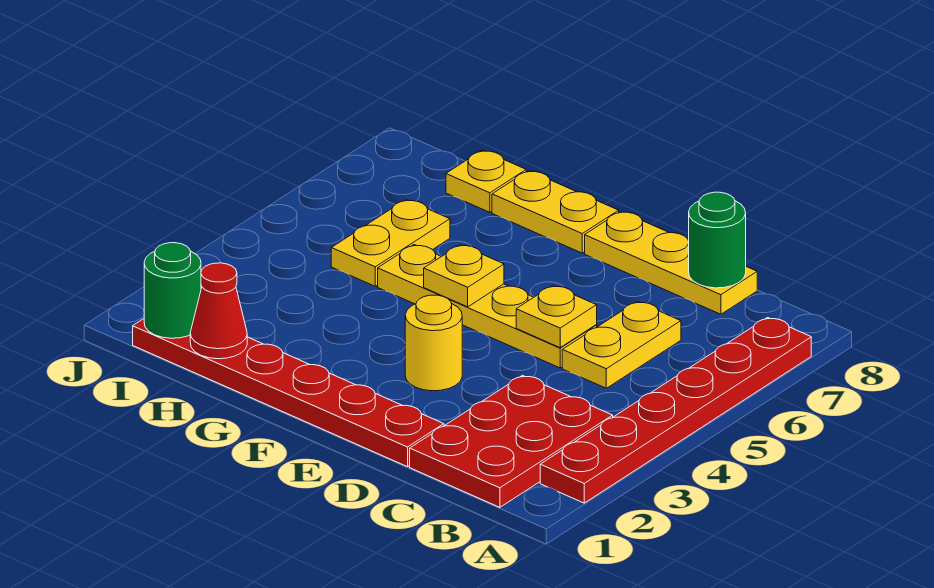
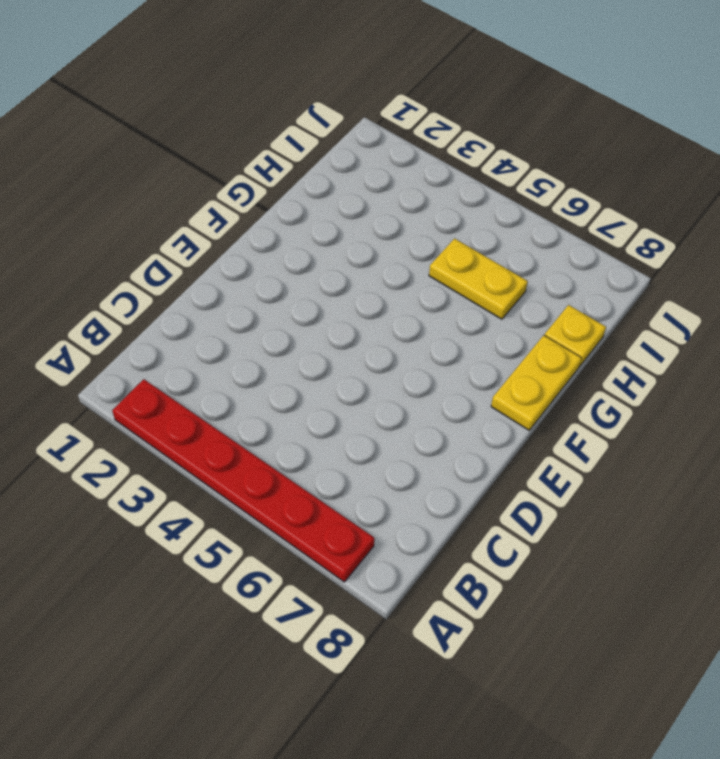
none -> red 2x3 plate [410,375,613,507]
none -> yellow 1x2 plate [562,302,681,388]
none -> yellow 1x3 plate [585,211,757,314]

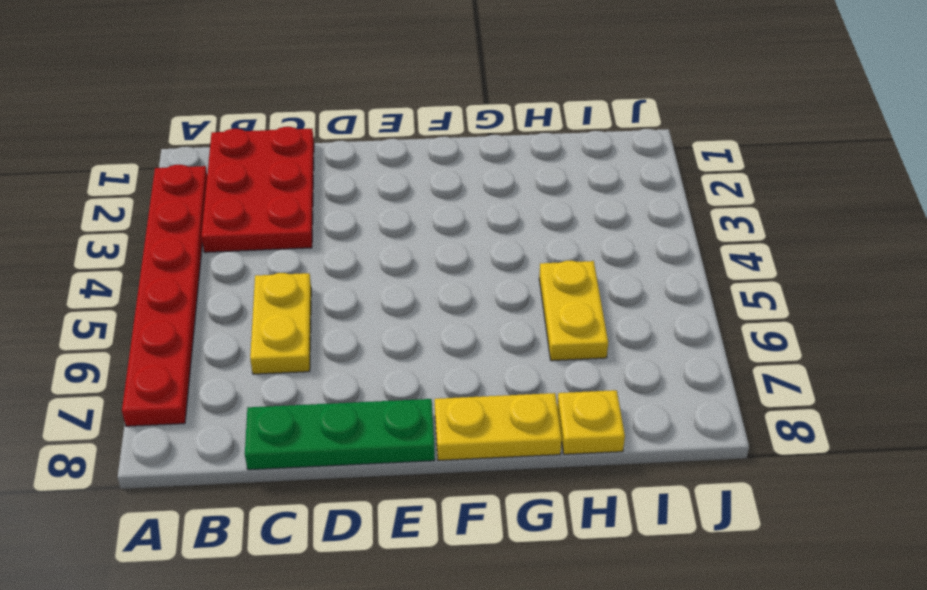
green 1x3 plate [245,399,435,470] -> yellow 1x3 plate [585,211,757,314]
none -> red 1x6 plate [133,319,444,467]
none -> yellow 1x4 plate [378,245,597,368]
none -> yellow 1x1 round brick [405,295,462,391]

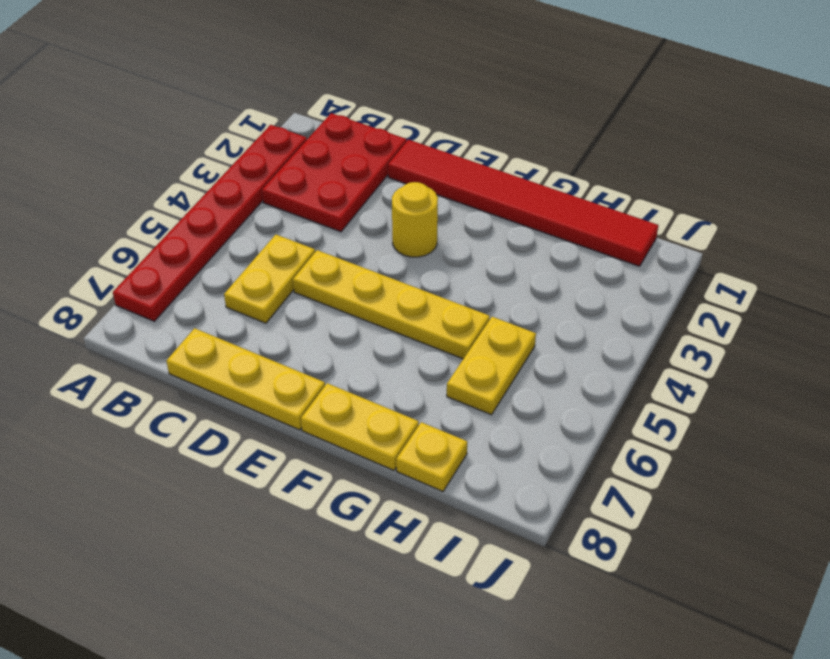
red 1x6 tile [388,140,659,266] -> red 1x6 plate [133,319,444,467]
none -> green 1x1 round brick [689,192,746,288]
none -> yellow 1x1 plate [516,285,597,348]
none -> yellow 1x1 plate [424,245,504,307]

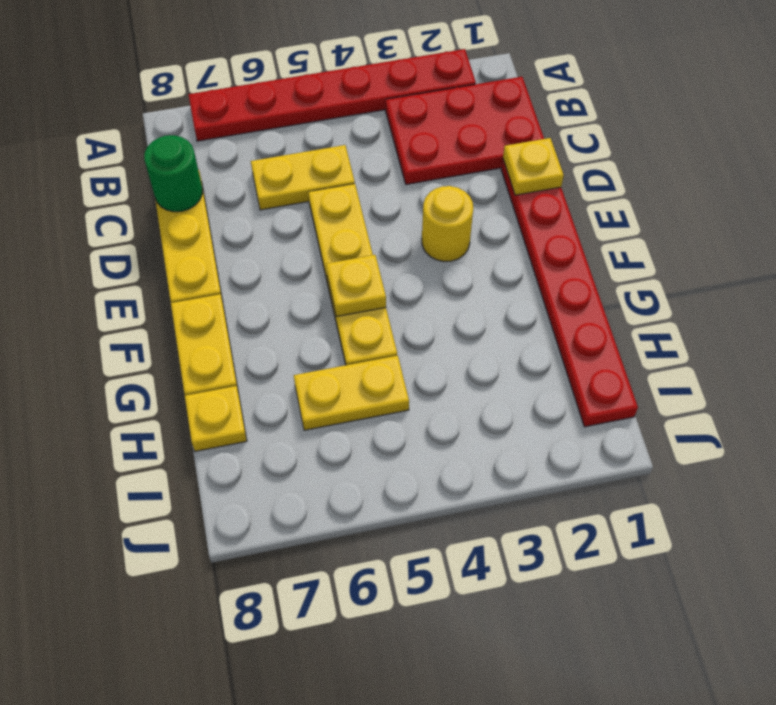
yellow 1x1 plate [503,138,564,195] -> yellow 1x1 plate moved to [516,285,597,348]
none -> red 1x1 cone [190,263,247,359]
none -> green 1x1 round brick [144,243,201,338]

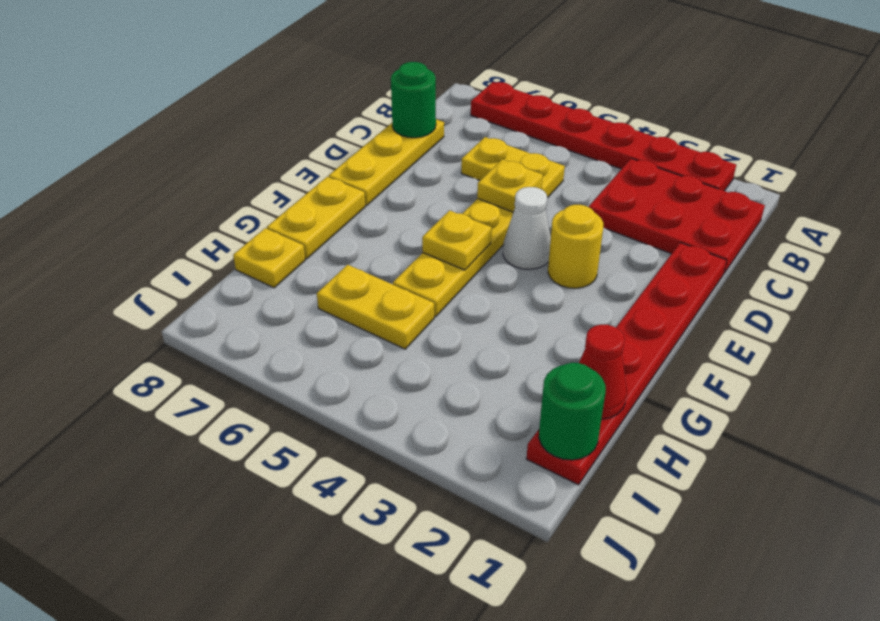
white 1x1 cone [503,187,551,269] -> none

